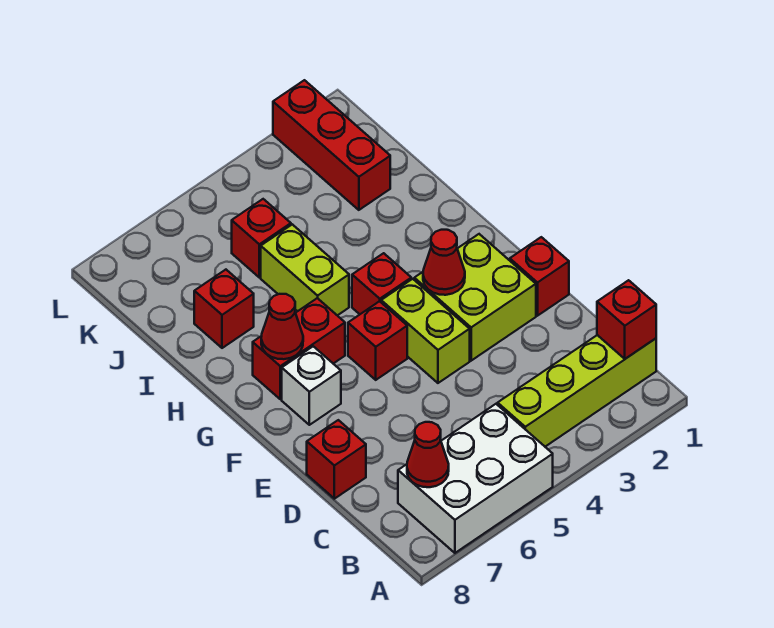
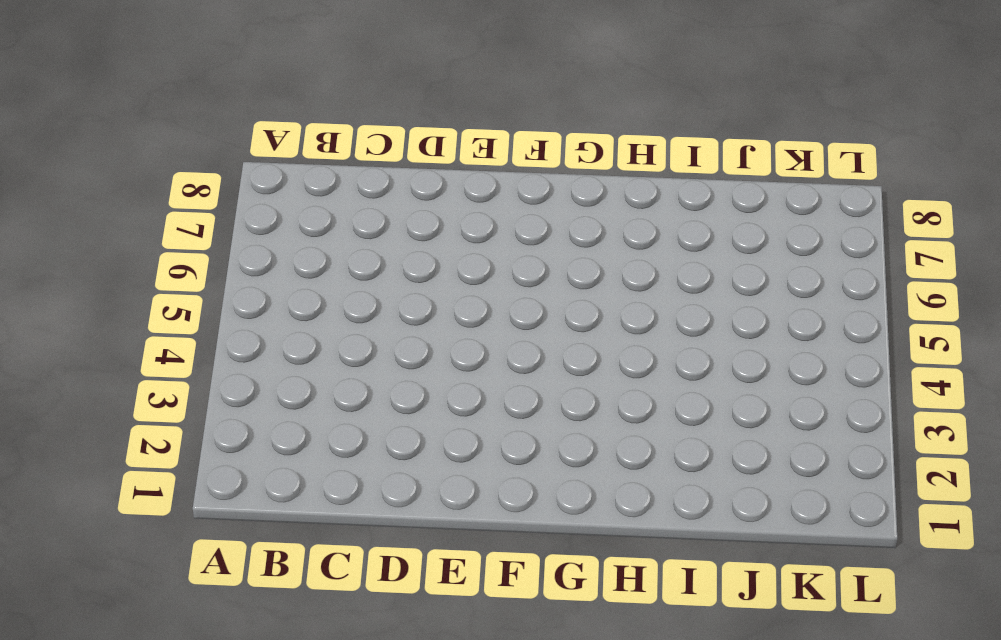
none -> white 2x3 brick [398,404,553,553]
none -> lime 1x4 brick [498,335,656,447]
none -> red 1x1 brick [307,420,366,499]

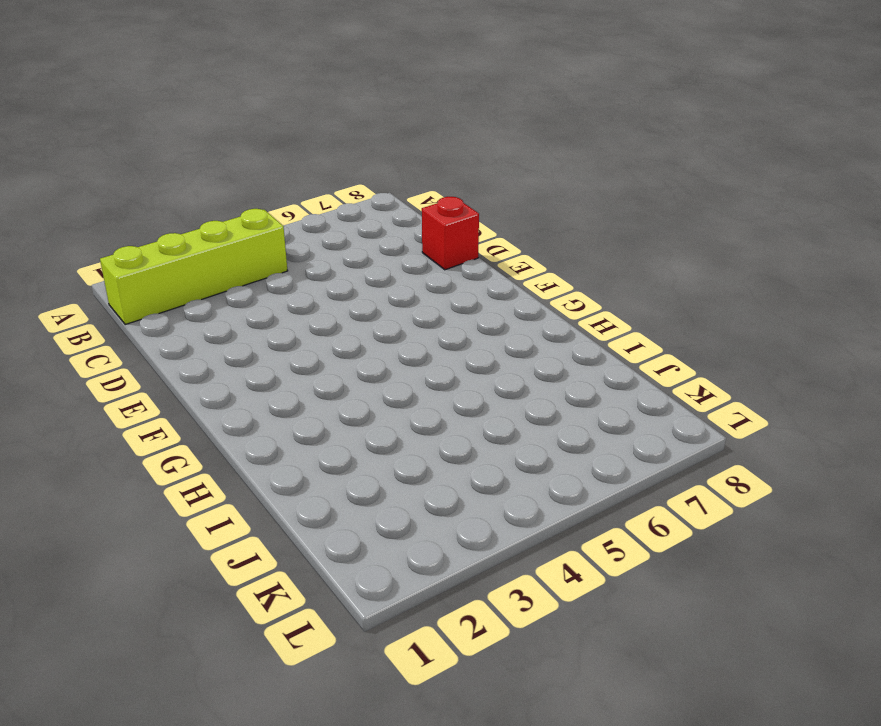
none -> white 2x3 brick [398,404,553,553]
none -> red 1x1 brick [510,237,569,316]
none -> lime 2x2 brick [414,234,536,361]

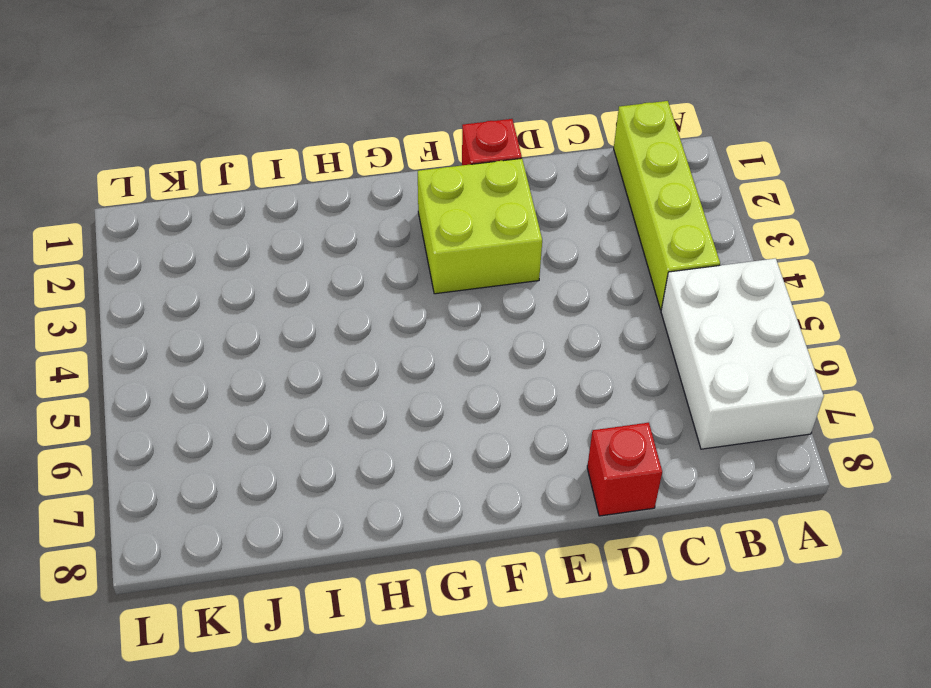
none -> lime 1x2 brick [381,279,470,383]
none -> red 1x1 brick [348,301,407,380]
none -> white 1x1 brick [282,346,341,425]

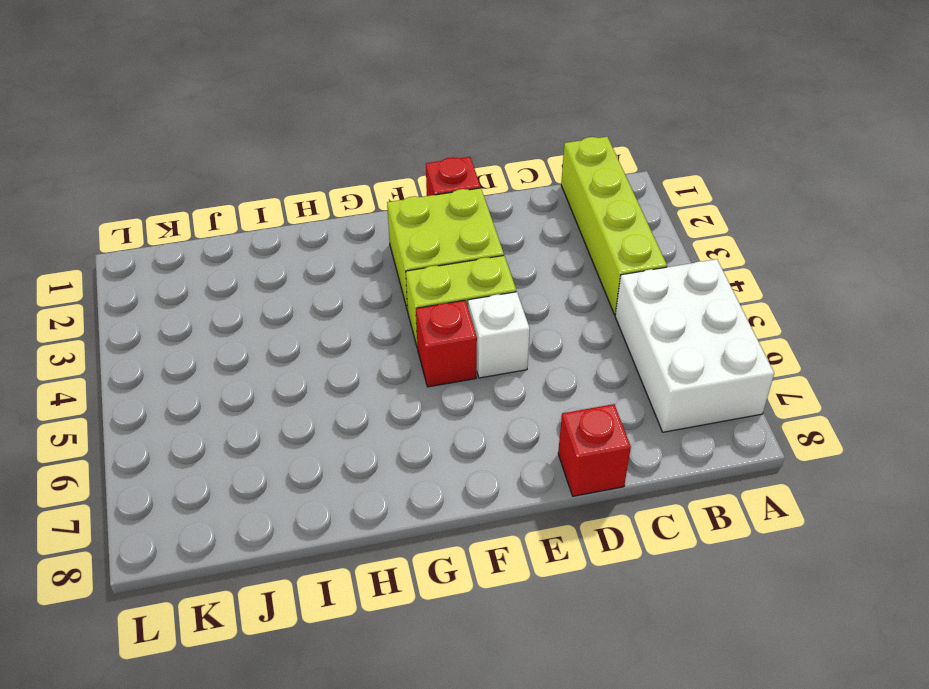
white 1x1 brick [468,292,530,378] -> white 1x1 brick moved to [282,346,341,425]
none -> red 1x1 brick [352,253,411,314]
none -> red 1x2 brick [253,298,345,399]
none -> lime 1x2 brick [261,224,349,315]

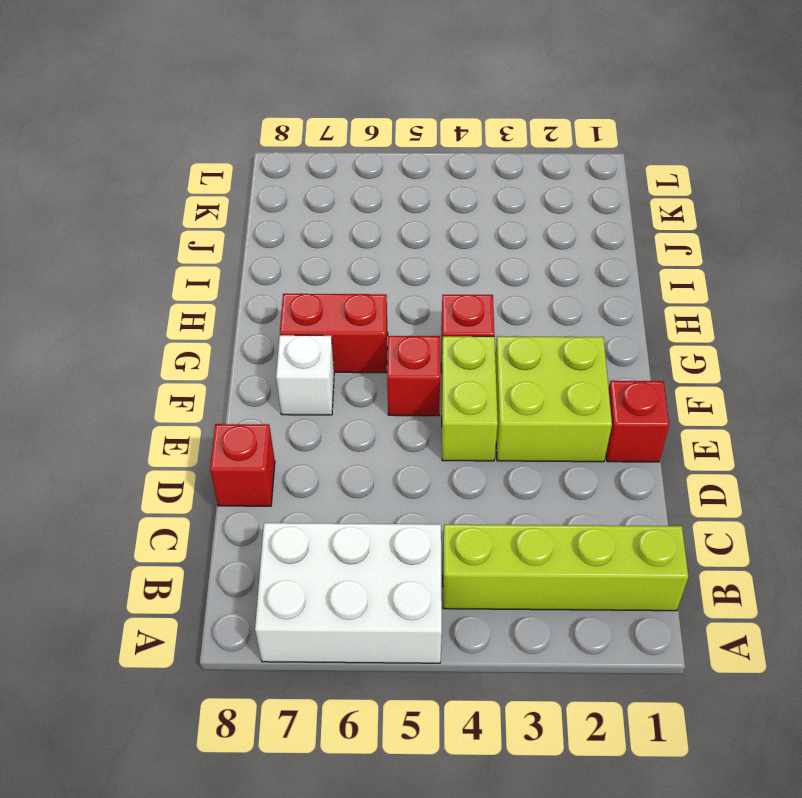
none -> lime 1x2 brick [261,224,349,315]
none -> red 1x1 brick [194,270,254,348]
none -> red 1x3 brick [273,80,390,210]

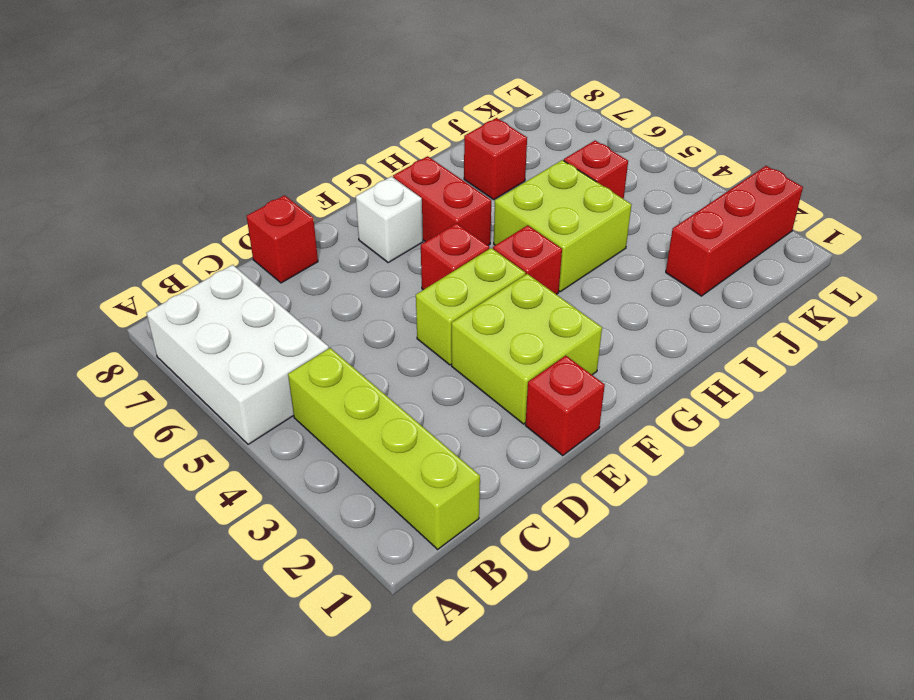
lime 2x2 brick [494,160,631,292] -> lime 1x2 brick [261,224,349,315]
none -> red 1x1 brick [597,280,656,359]
none -> red 1x1 cone [407,422,449,487]
none -> red 1x1 cone [423,230,465,295]

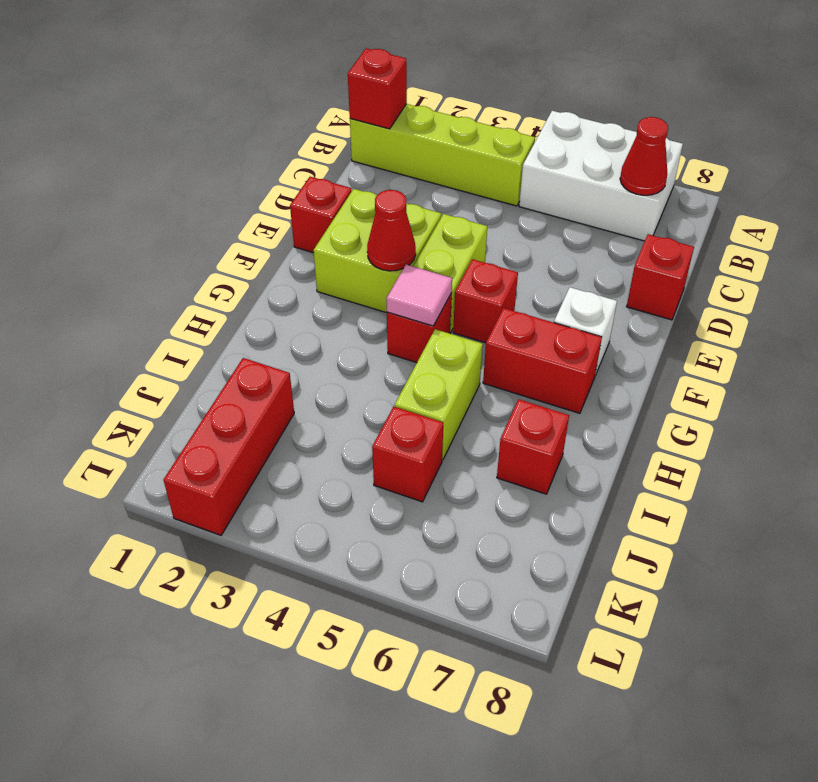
pink 1x1 tile [386,265,452,326] -> none
none -> red 1x1 cone [261,294,303,359]

